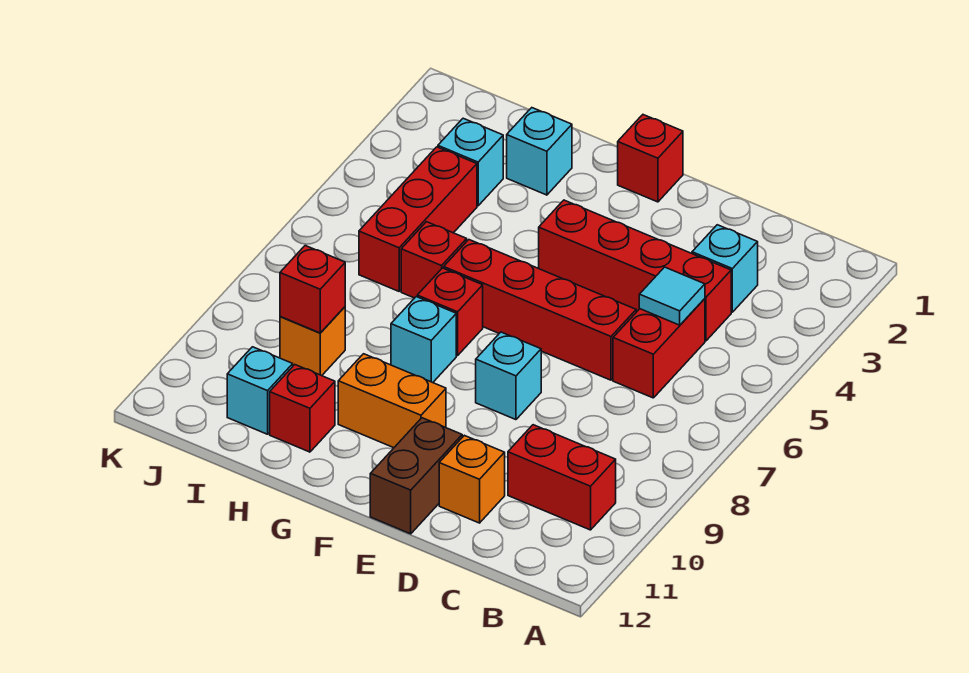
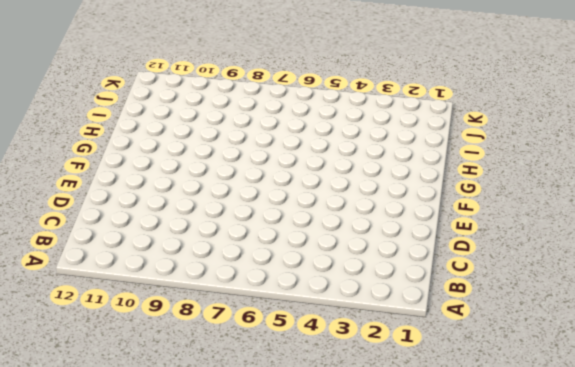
none -> red 1x2 brick [508,425,616,530]
none -> cyan 1x1 brick [692,225,758,312]
none -> red 1x4 brick [539,200,731,341]

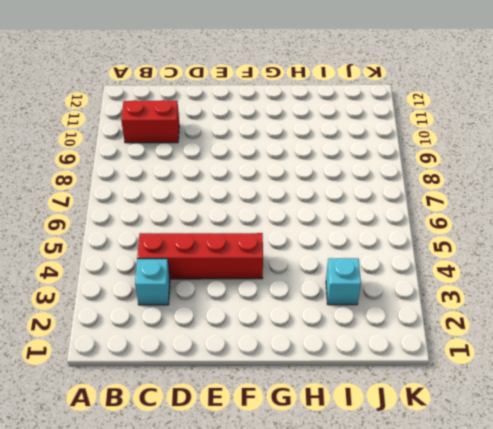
none -> red 1x2 brick [613,299,705,398]
none -> red 1x4 brick [444,240,636,380]
none -> orange 1x1 brick [439,435,505,523]

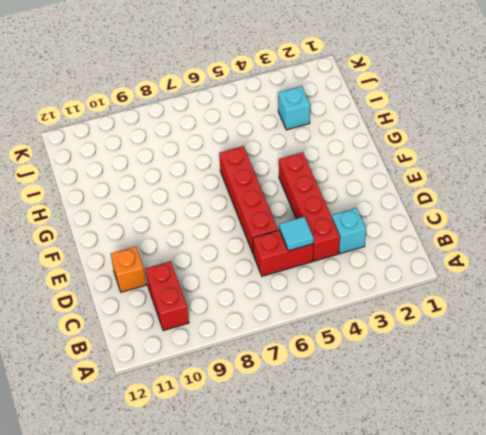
none -> cyan 1x1 brick [476,332,541,420]
none -> brown 1x2 brick [370,418,462,534]
none -> red 1x1 brick [618,115,683,202]

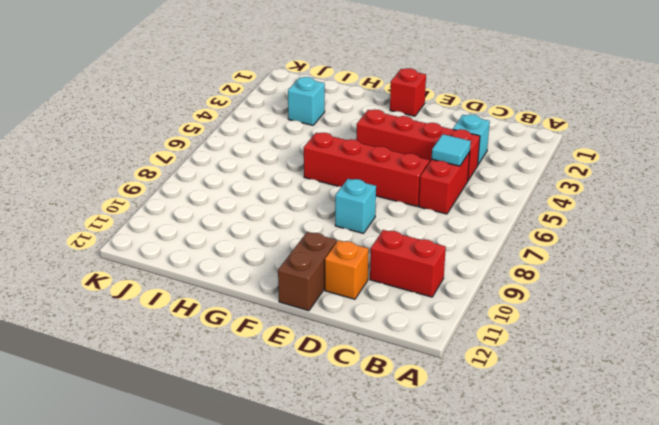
none -> orange 1x2 brick [338,354,446,448]
none -> red 1x1 brick [417,268,483,356]
none -> cyan 1x1 brick [391,297,456,383]

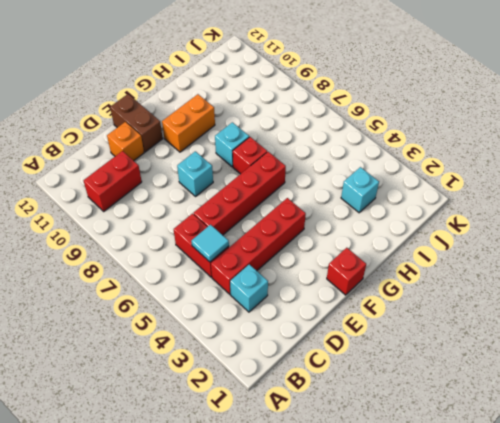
none -> cyan 1x1 brick [507,108,572,195]
none -> red 1x1 brick [401,222,467,298]
none -> red 1x1 brick [270,365,335,452]

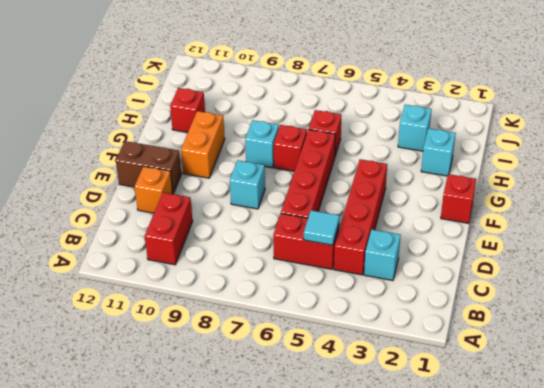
none -> red 1x3 brick [359,147,477,291]
none -> orange 1x1 brick [280,307,345,376]
none -> cyan 1x1 brick [227,347,293,434]

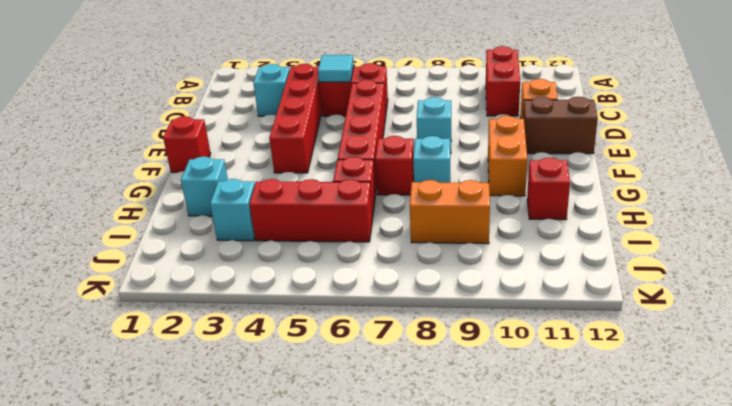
orange 1x2 brick [410,180,490,244] -> orange 1x1 brick [280,307,345,376]
none -> cyan 1x1 brick [227,347,293,434]
none -> red 1x1 brick [280,246,345,333]

